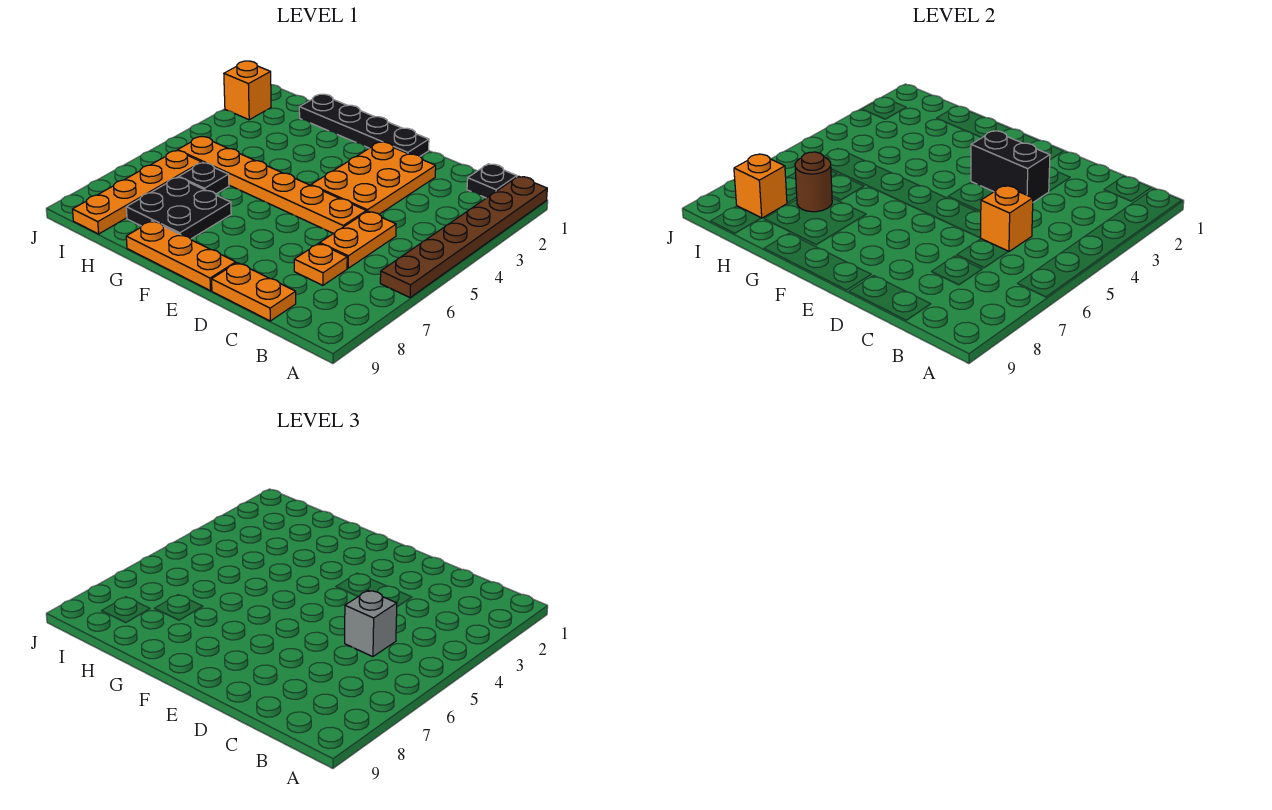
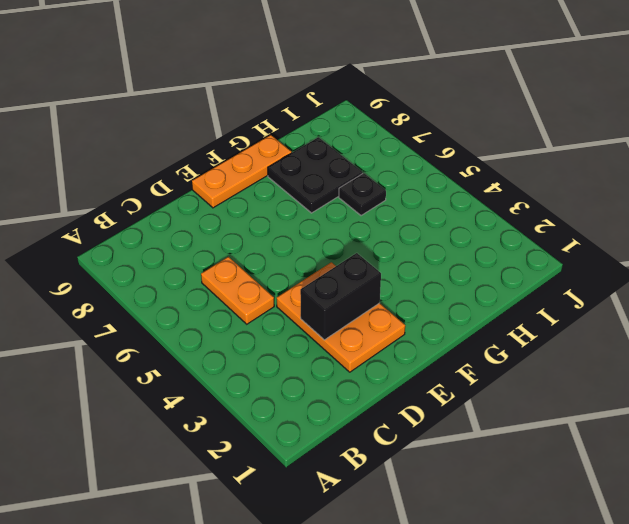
none -> brown 1x6 plate [380,176,547,298]
none -> black 1x1 plate [467,164,517,198]
none -> orange 1x1 plate [294,243,347,285]

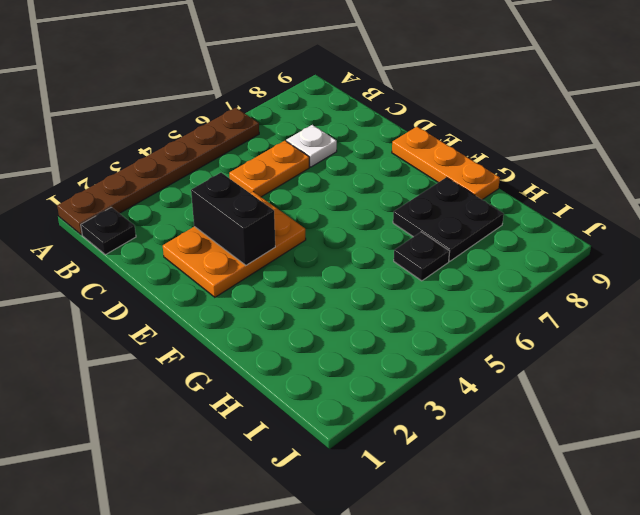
white 1x1 plate [286,125,337,167] -> orange 1x1 plate [294,243,347,285]
none -> orange 1x2 plate [212,263,296,321]
none -> orange 1x6 plate [178,137,366,234]
none -> black 1x4 plate [299,94,429,156]

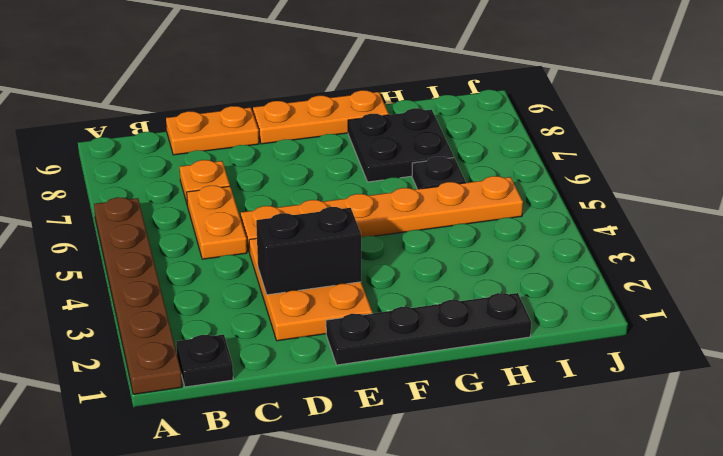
none -> orange 1x4 plate [72,151,202,234]
none -> orange 1x1 brick [224,61,271,120]
none -> orange 1x1 brick [980,185,1033,252]

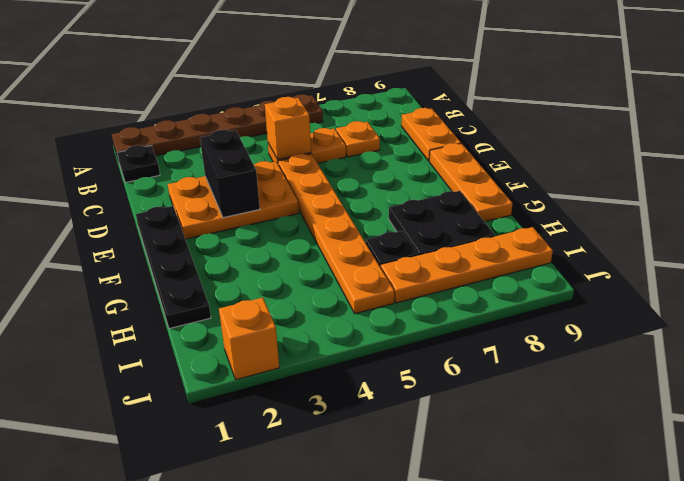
none -> brown 1x1 round brick [795,152,832,212]
none -> orange 1x1 brick [734,154,787,218]
none -> grey 1x1 brick [345,590,397,657]

